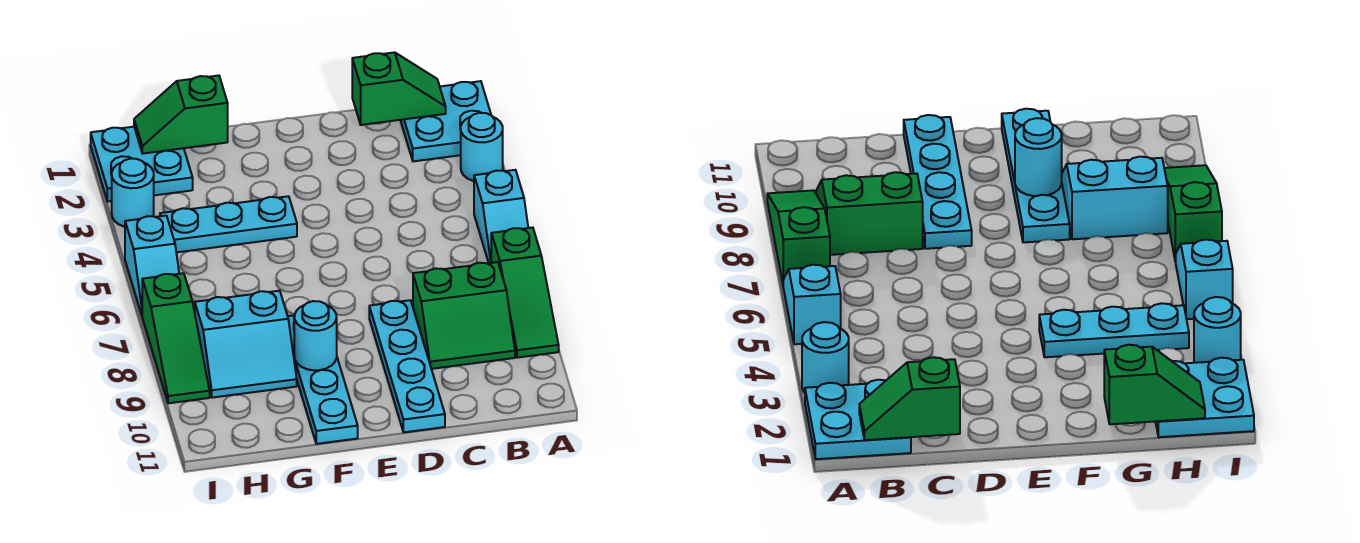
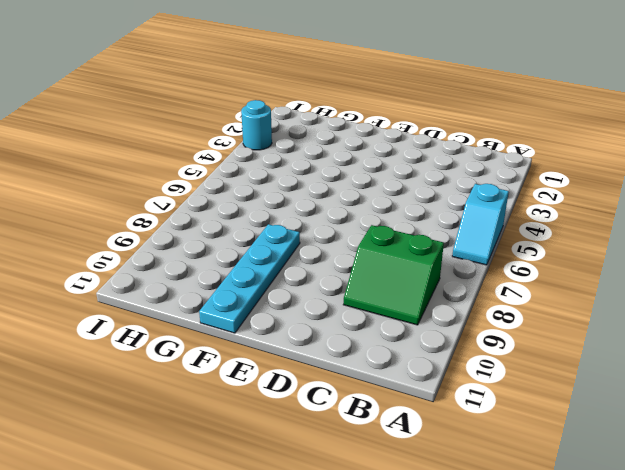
none -> cyan 2x2 plate [400,81,491,161]
none -> cyan 1x1 round brick [461,113,503,181]
none -> green 1x3 slope [491,228,559,358]

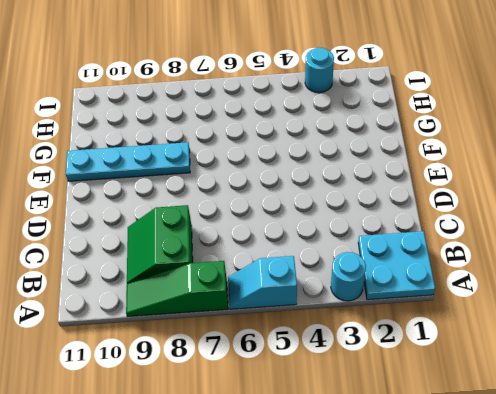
none -> cyan 1x4 plate [369,300,445,432]
none -> cyan 1x3 plate [160,196,297,252]
none -> cyan 2x2 slope [195,291,297,398]

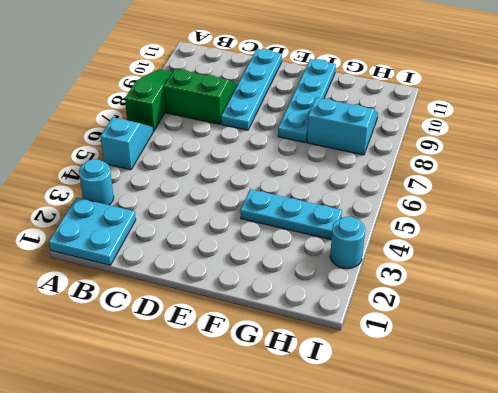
none -> cyan 2x2 plate [91,127,193,201]
none -> cyan 1x2 slope [125,216,179,315]
none -> green 1x3 slope [142,273,210,403]

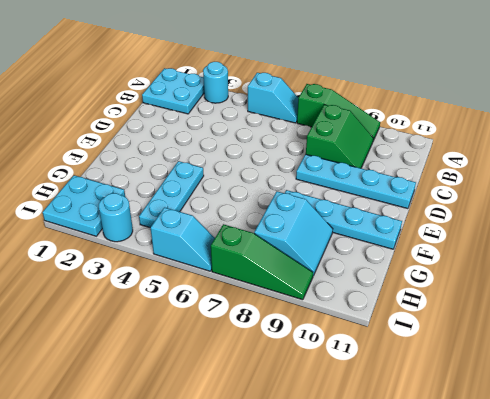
none -> green 1x2 slope [352,52,446,125]
none -> cyan 1x1 round brick [294,301,337,370]
none -> green 1x2 slope [134,75,228,154]

